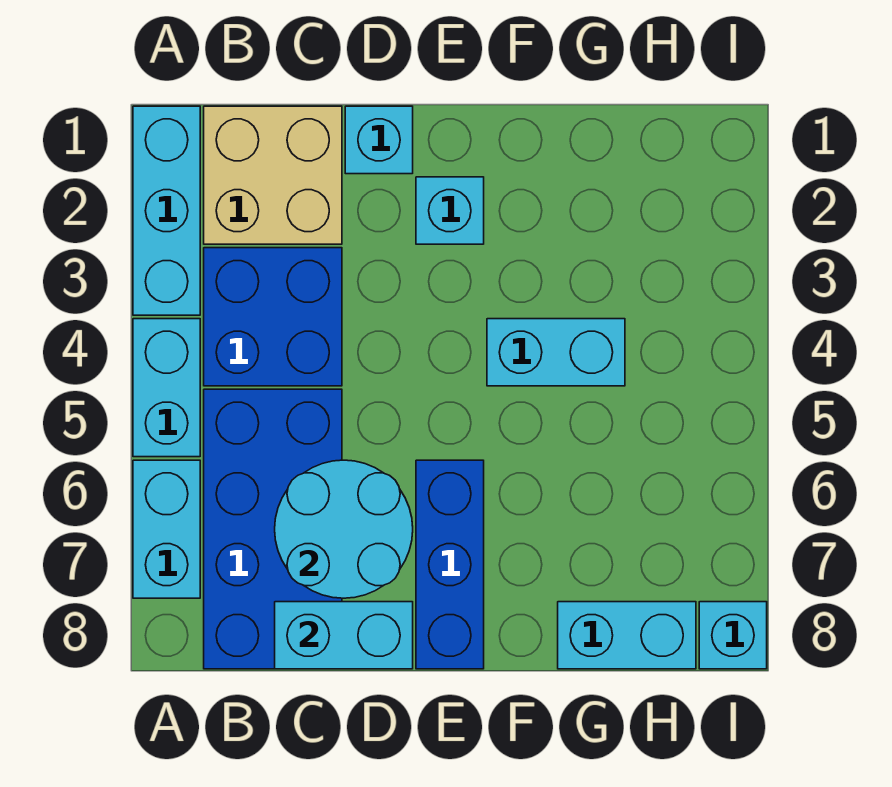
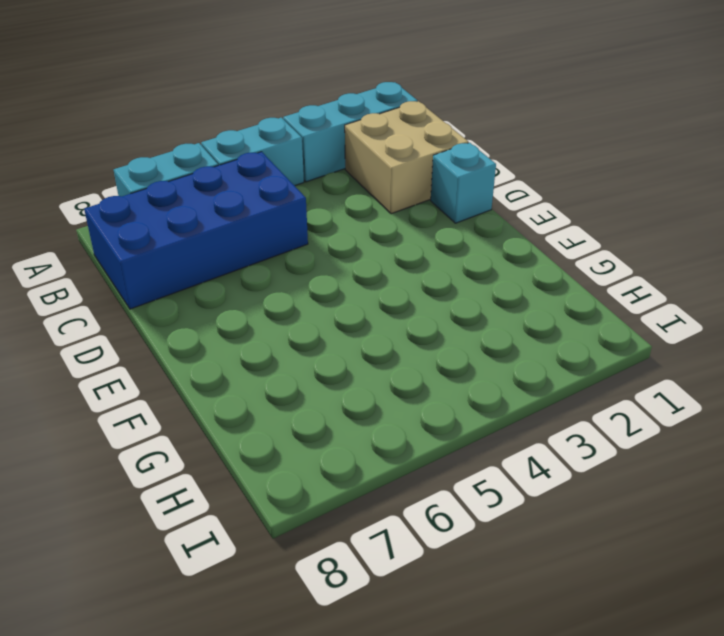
none -> blue 2x2 brick [204,248,342,386]
none -> cyan 1x1 brick [416,177,484,244]
none -> blue 1x3 brick [416,460,484,669]

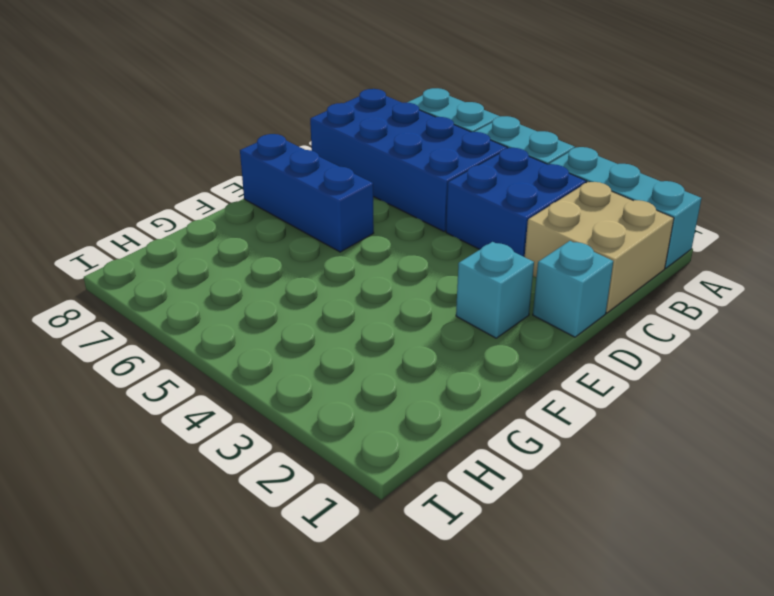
none -> cyan 1x2 brick [487,319,625,386]
none -> cyan 1x2 brick [558,602,696,669]
none -> cyan 1x1 brick [699,602,767,669]

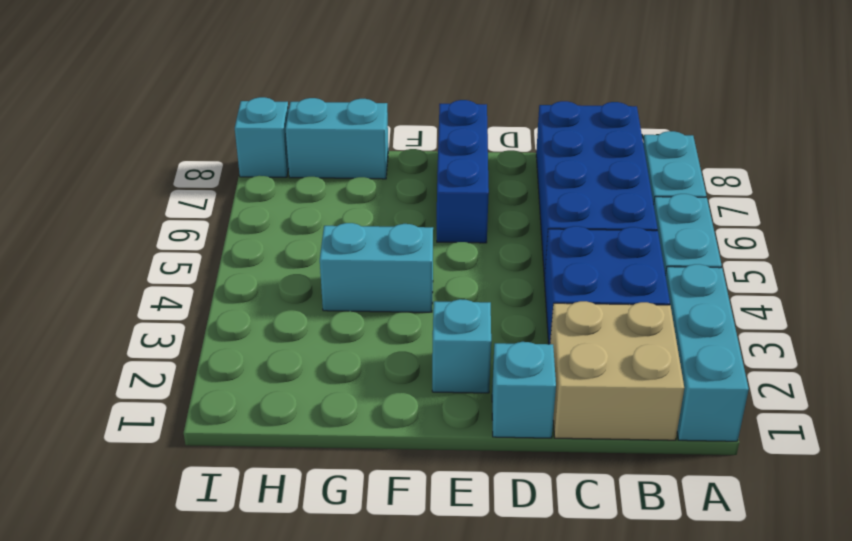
none -> cyan 2x2 round brick [275,460,413,598]
none -> cyan 1x2 brick [275,602,413,669]

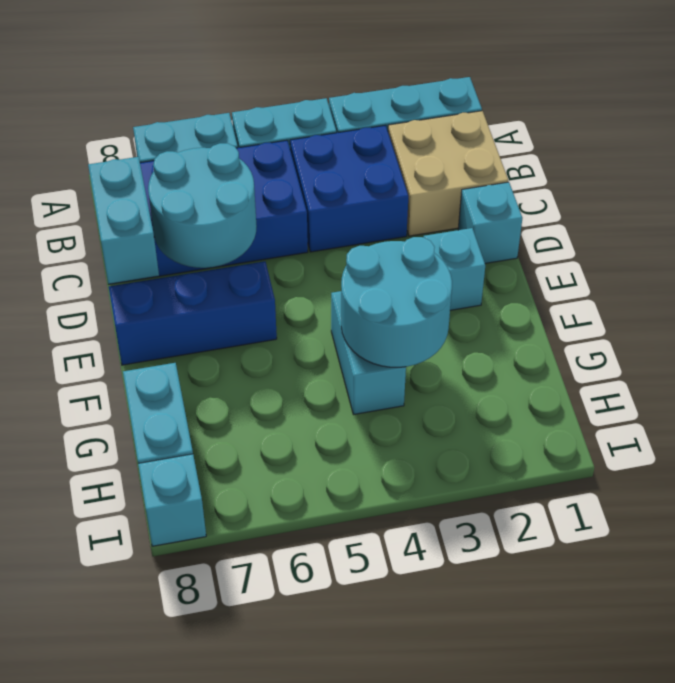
cyan 2x2 round brick [341,237,452,367] -> none

